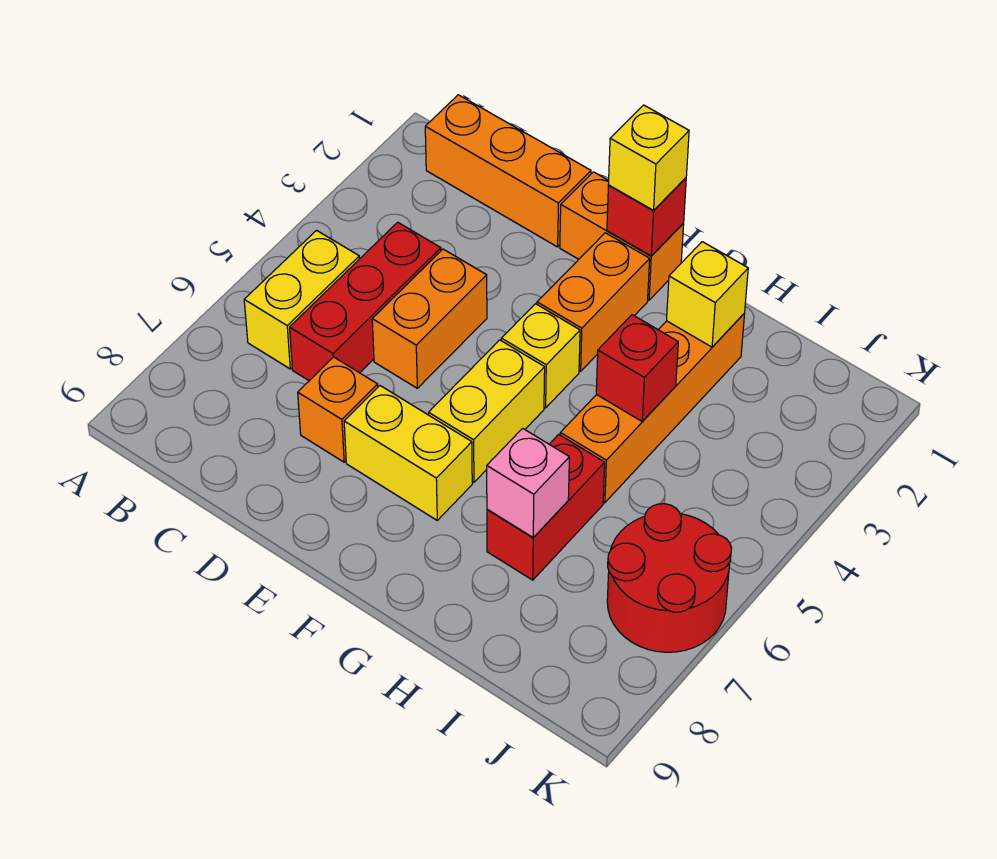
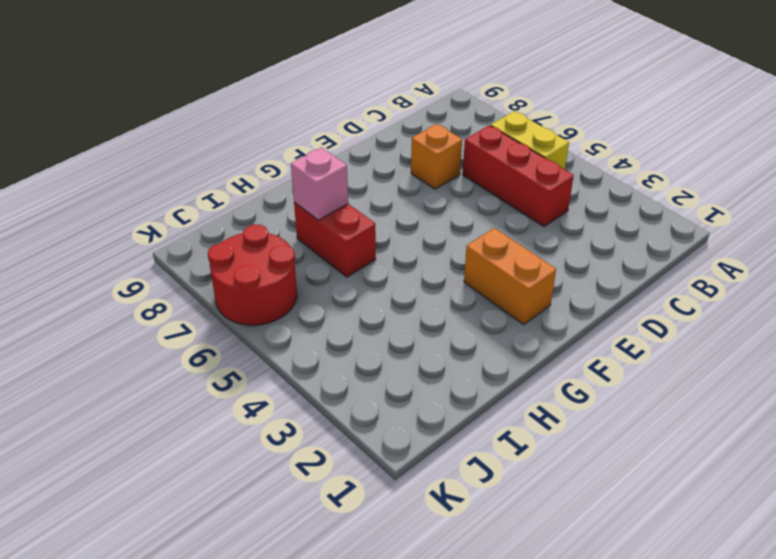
none -> orange 1x3 brick [425,95,591,247]
none -> orange 1x2 brick [372,249,487,388]
none -> orange 1x2 brick [560,172,684,300]

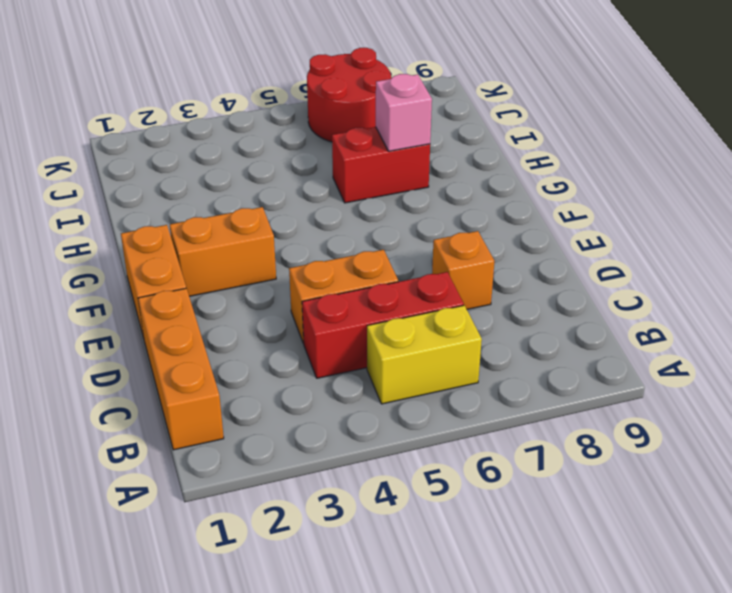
none -> yellow 1x2 brick [344,386,472,520]
none -> yellow 1x1 brick [501,304,580,408]
none -> yellow 1x2 brick [429,340,545,482]

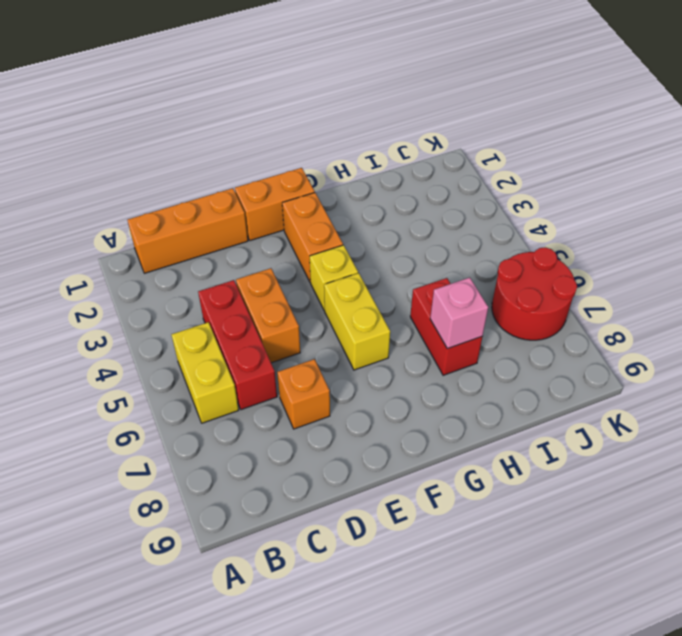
none -> yellow 1x2 brick [344,386,472,520]
none -> orange 1x4 brick [560,313,745,503]
none -> red 1x1 brick [607,178,686,256]

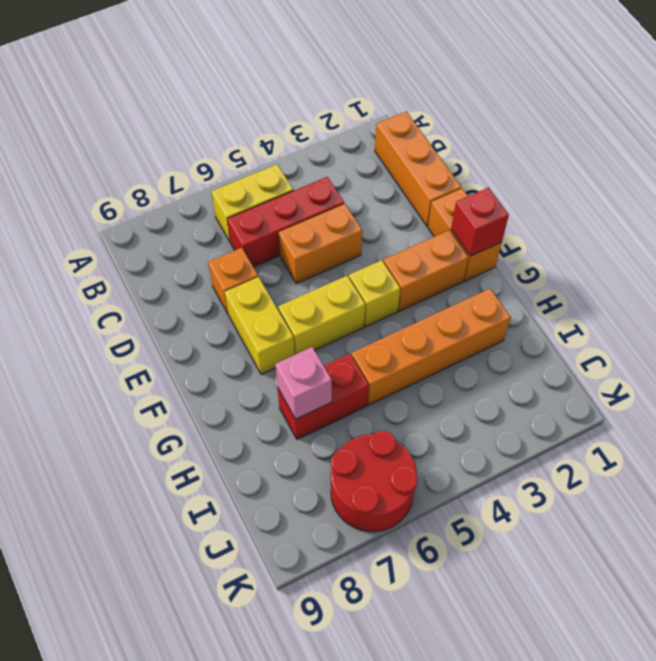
none -> yellow 1x1 brick [667,242,748,347]
none -> red 1x1 brick [596,315,678,421]
none -> yellow 1x1 brick [608,105,689,210]

